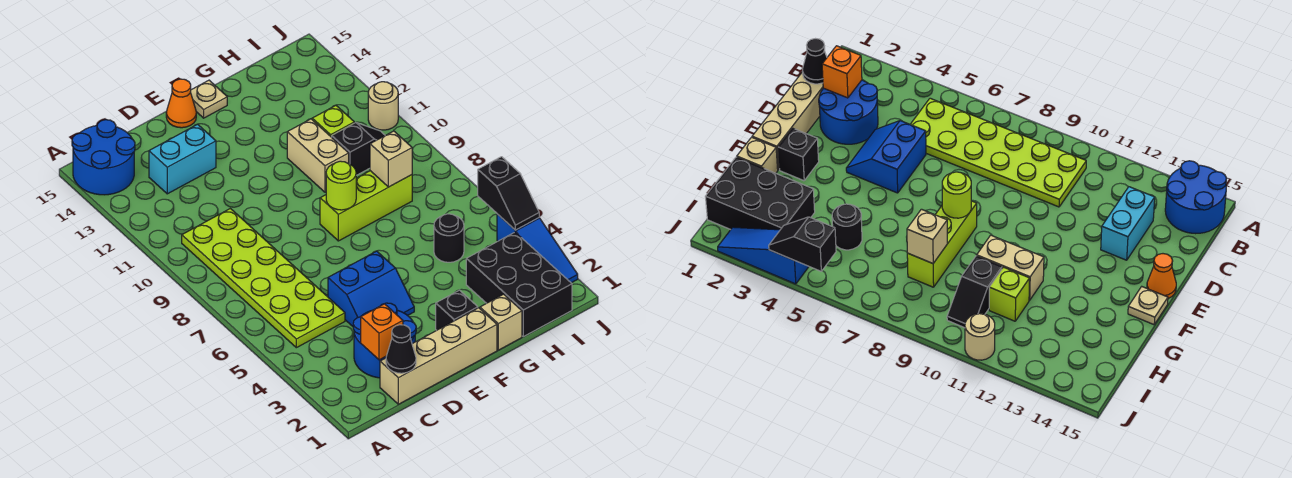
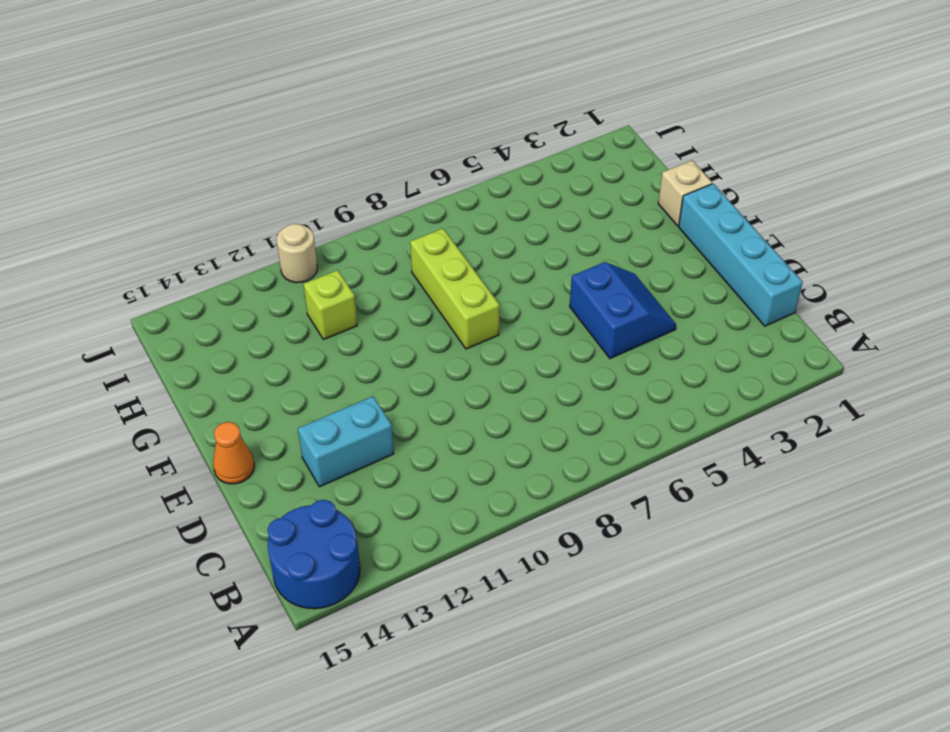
cyan 1x4 brick [679,184,803,326] -> tan 1x4 brick [380,308,497,404]
cyan 1x2 brick [298,396,394,487] -> cyan 1x2 brick turned to [149,124,216,194]
none -> lime 2x6 plate [182,209,345,348]
none -> blue 2x2 round brick [353,303,416,378]
none -> black 1x1 brick [436,290,478,330]

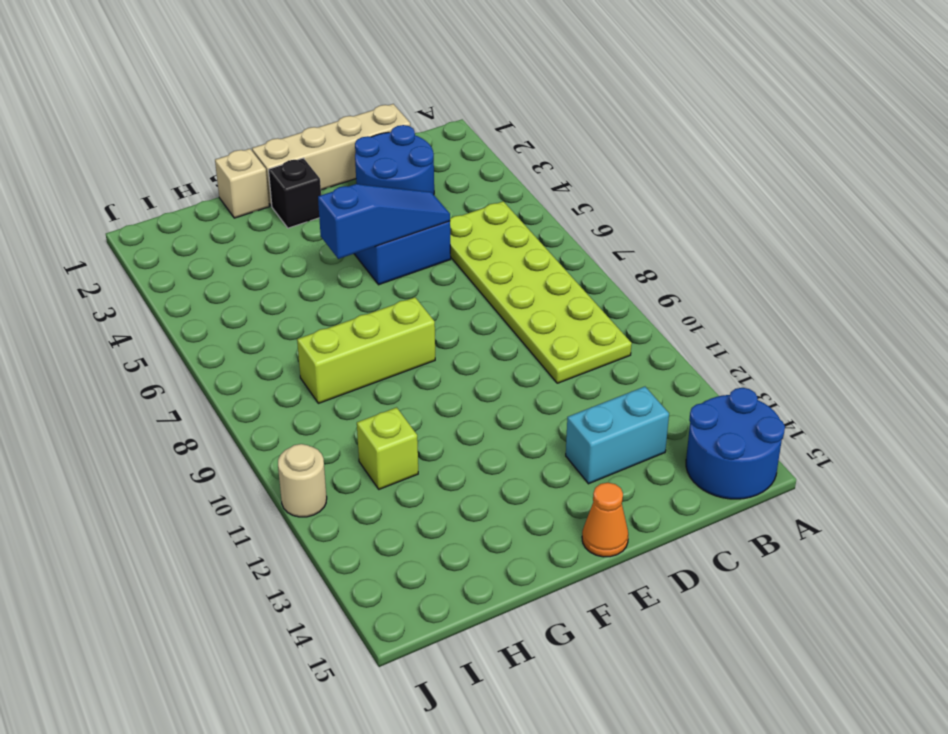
blue 1x3 slope [318,184,450,259] -> blue 1x3 slope turned to [497,214,578,283]
none -> tan 1x1 plate [190,80,227,118]
none -> tan 1x2 brick [287,119,349,192]
none -> black 2x3 brick [466,232,572,337]

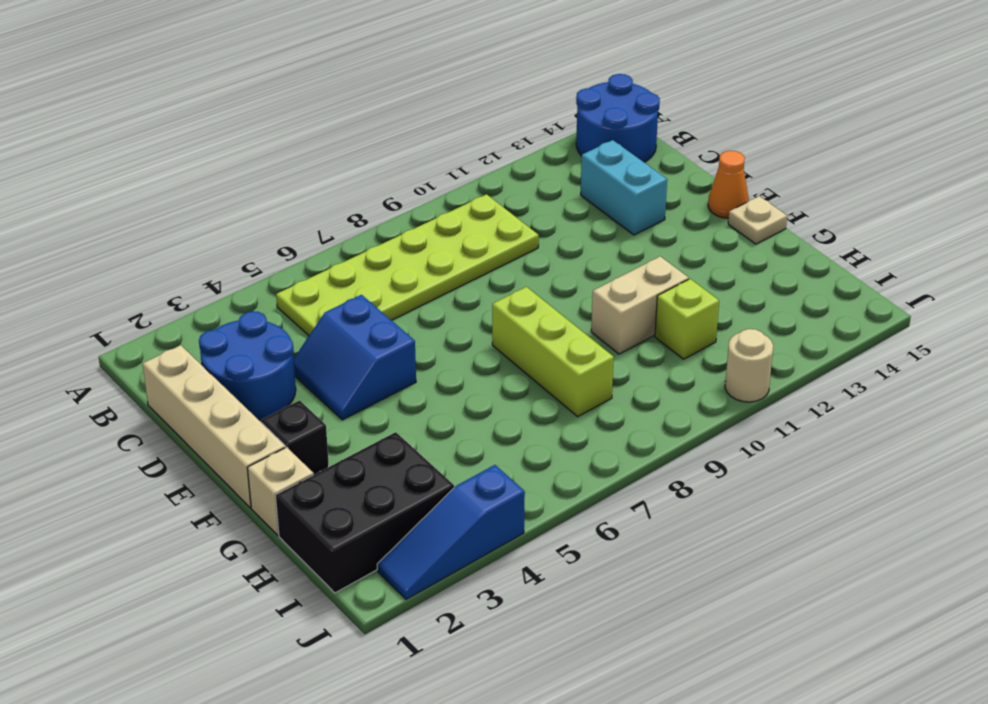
none -> black 1x1 round brick [434,214,464,262]
none -> black 1x2 slope [332,123,385,175]
none -> black 1x1 cone [386,325,416,373]

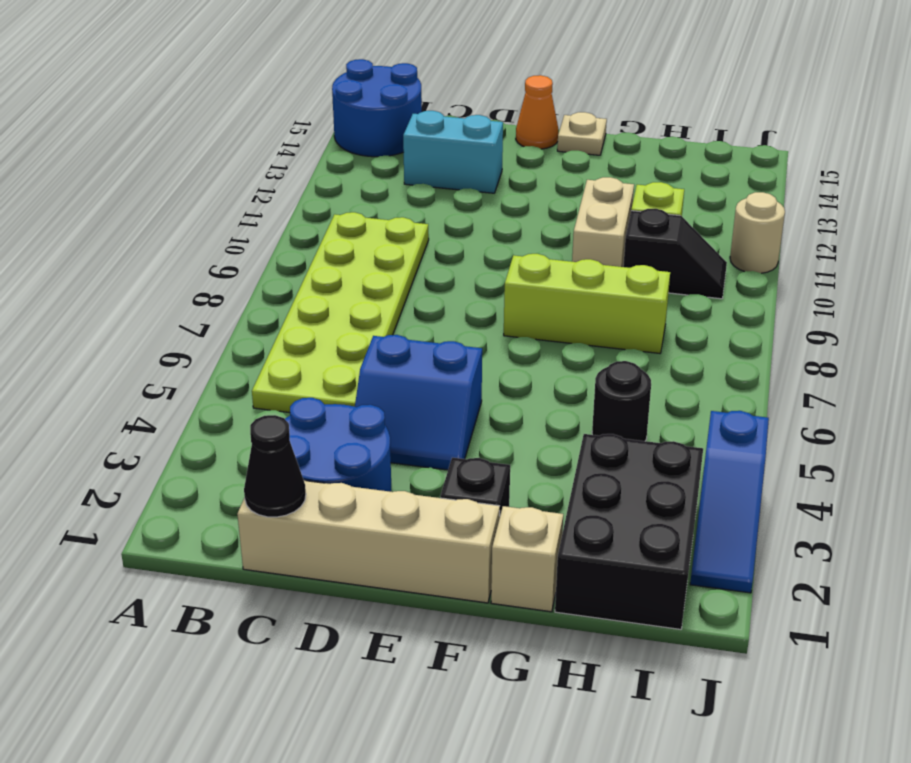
none -> orange 1x1 brick [361,304,403,360]
none -> lime 1x1 round brick [326,161,356,210]
none -> tan 1x1 brick [370,131,412,187]

